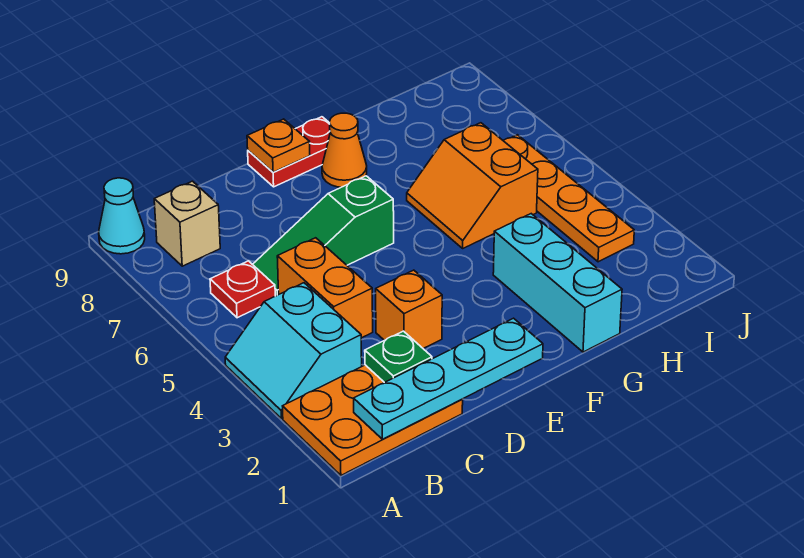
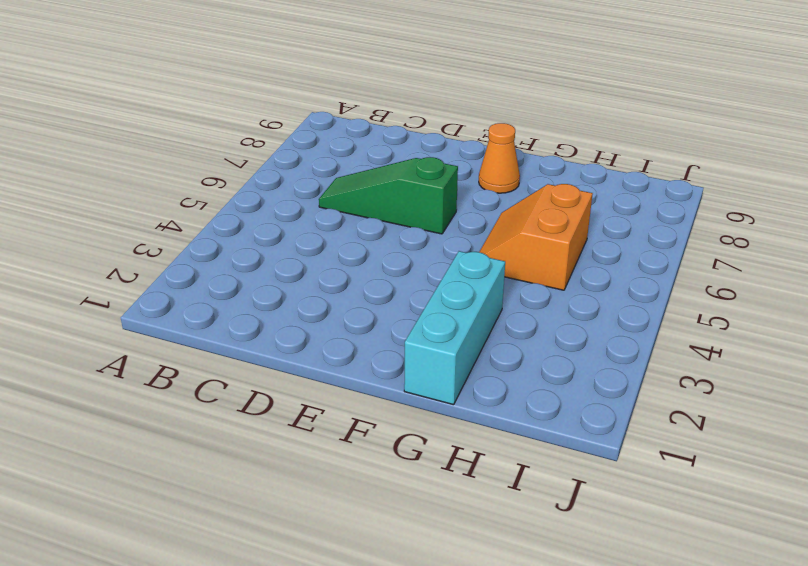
none -> orange 2x3 plate [283,365,463,475]
none -> cyan 2x2 slope [225,283,362,419]
none -> cyan 1x1 cone [99,178,145,254]

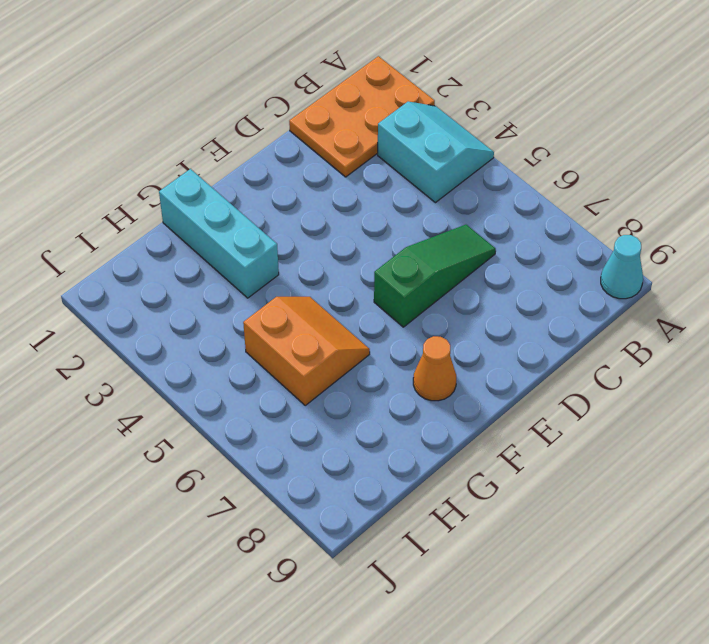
none -> red 1x1 plate [210,261,275,318]
none -> tan 1x1 brick [154,181,220,266]
none -> orange 1x2 brick [277,238,373,338]

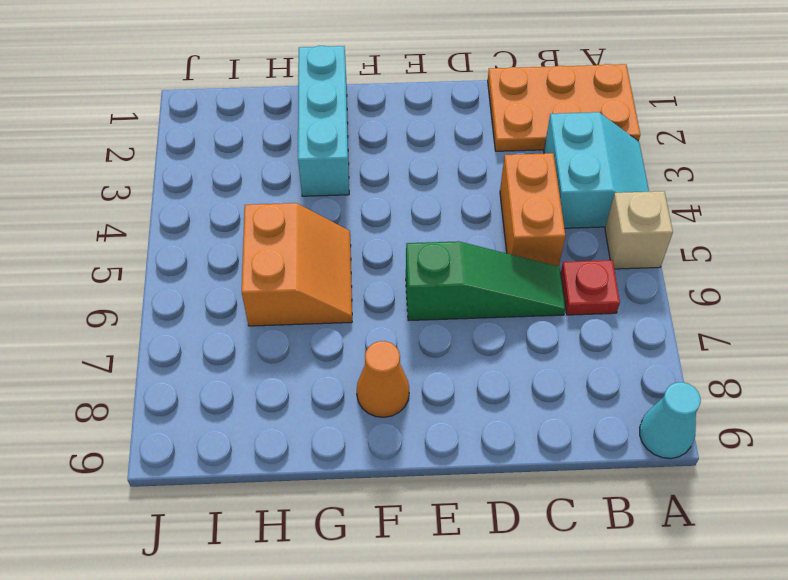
tan 1x1 brick [605,191,673,269] -> tan 1x1 brick moved to [154,181,220,266]
none -> orange 1x1 brick [376,270,442,348]
none -> red 1x2 plate [248,117,330,187]
none -> orange 1x4 plate [503,135,634,262]

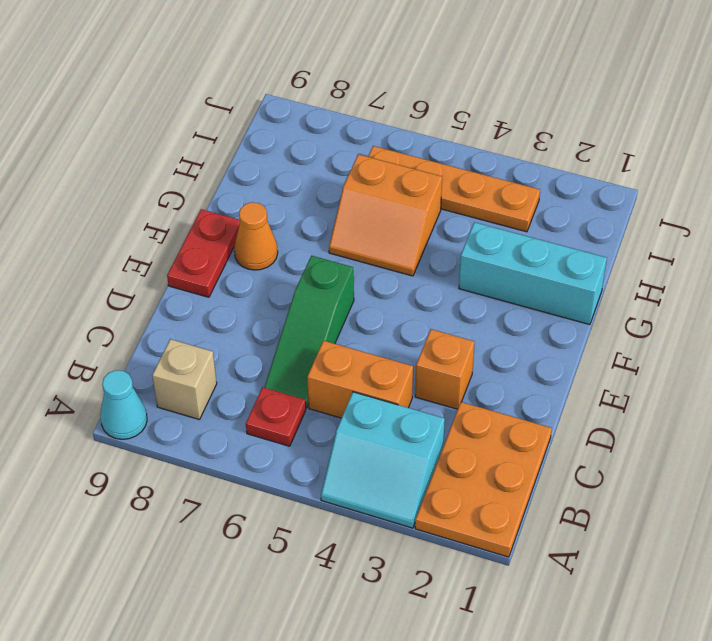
none -> cyan 1x4 plate [354,318,543,439]
none -> green 1x1 plate [365,331,432,383]
none -> orange 1x1 plate [247,119,310,172]

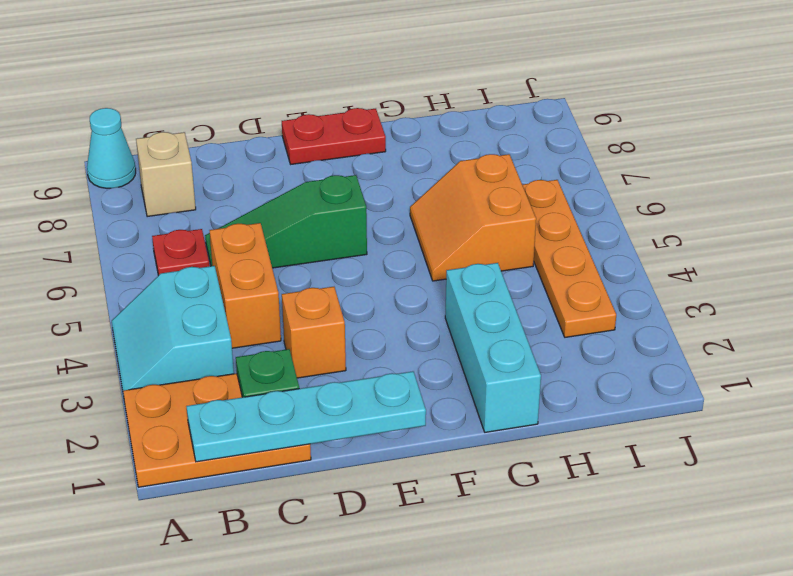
none -> orange 1x1 cone [322,113,367,187]
none -> orange 1x1 plate [247,119,310,172]

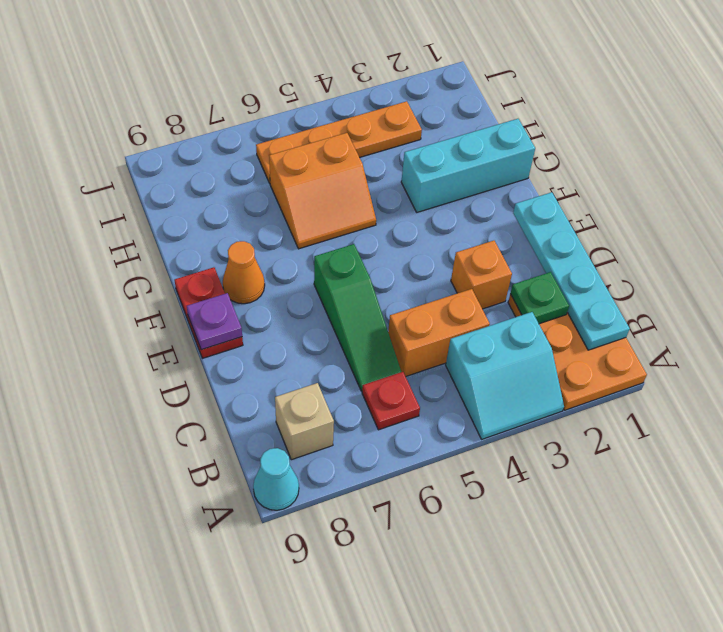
purple 1x1 plate [187,293,242,350] -> orange 1x1 plate [247,119,310,172]

